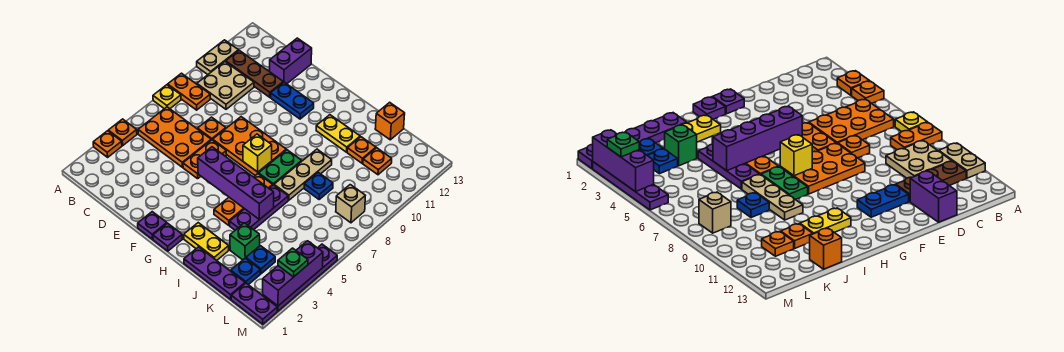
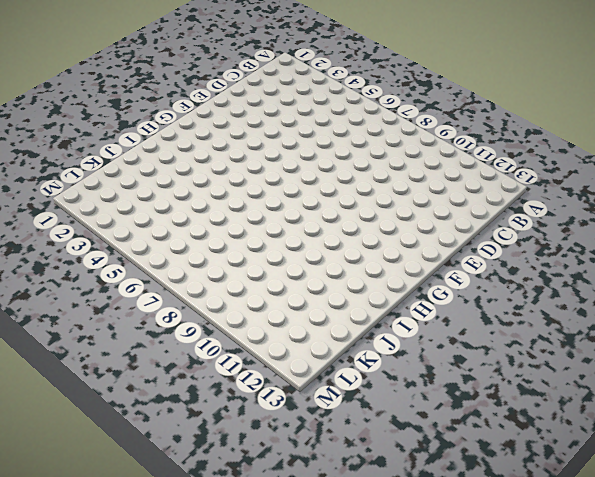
none -> orange 1x1 plate [93,131,122,157]
none -> orange 1x1 plate [108,119,137,145]
none -> yellow 1x1 plate [153,85,181,109]
none -> orange 1x2 plate [168,73,210,110]

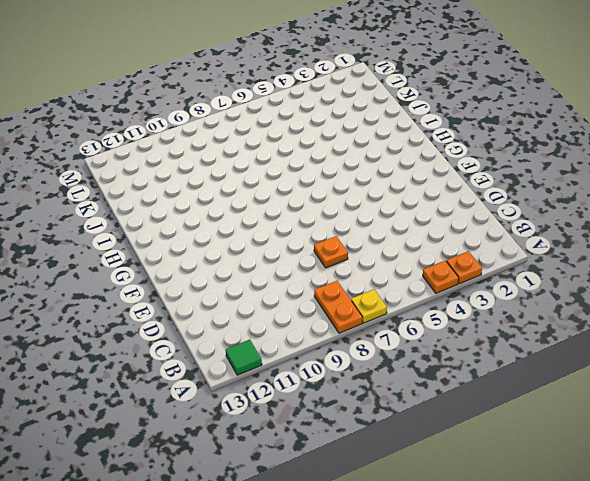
green 1x1 tile [226,340,262,375] -> none
none -> tan 1x2 plate [197,40,238,74]
none -> orange 2x3 plate [138,107,211,167]
none -> tan 2x2 plate [197,62,254,109]
none -> brown 1x3 plate [226,50,283,97]

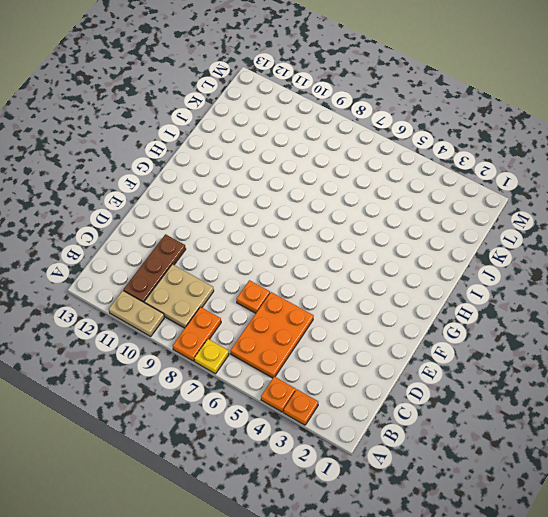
none -> purple 1x2 brick [270,38,312,84]
none -> orange 1x2 plate [183,140,226,179]
none -> orange 2x3 plate [213,117,286,175]
none -> blue 1x2 plate [271,82,314,119]

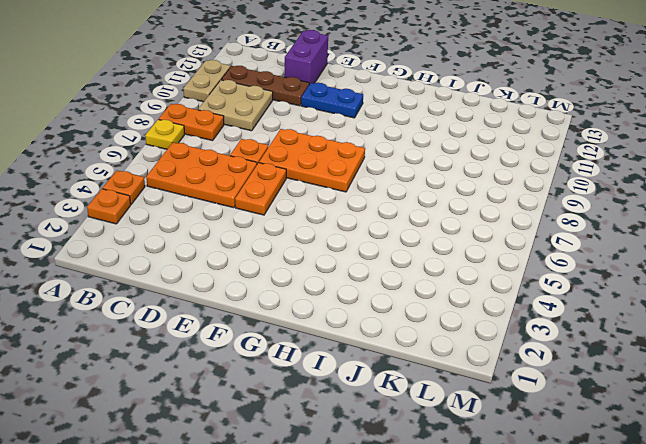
none -> purple 1x1 plate [138,212,167,239]
none -> purple 1x1 plate [153,223,182,251]
none -> yellow 1x2 plate [184,223,229,260]
none -> orange 1x3 plate [214,174,273,225]

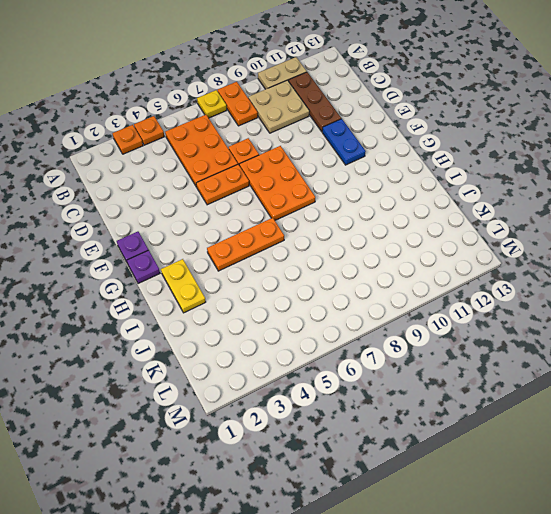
none -> purple 1x2 brick [270,38,312,84]
none -> green 1x2 plate [259,150,302,185]
none -> yellow 1x2 plate [316,115,360,152]
none -> purple 1x3 plate [184,247,245,299]

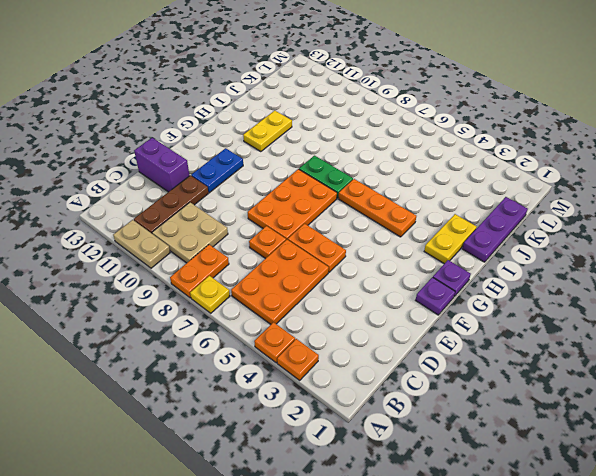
none -> purple 1x3 plate [230,185,288,230]
none -> tan 1x3 plate [274,149,332,200]
none -> green 1x1 brick [230,223,260,260]
none -> blue 1x1 plate [304,172,333,199]

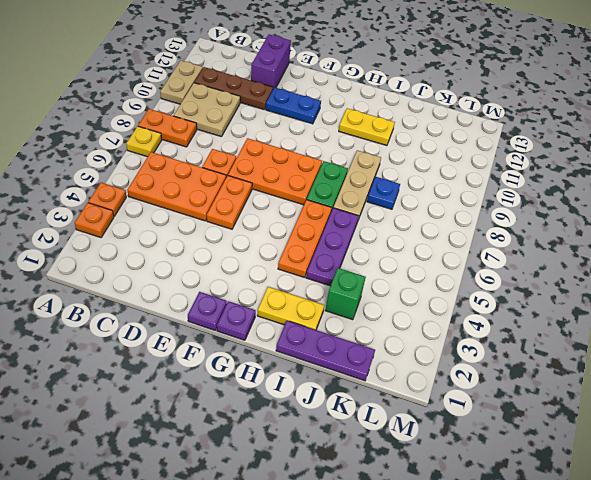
none -> orange 1x1 plate [347,137,376,163]
none -> orange 1x1 brick [375,102,405,140]
none -> blue 1x1 plate [231,258,260,285]
none -> blue 1x1 plate [246,246,275,274]

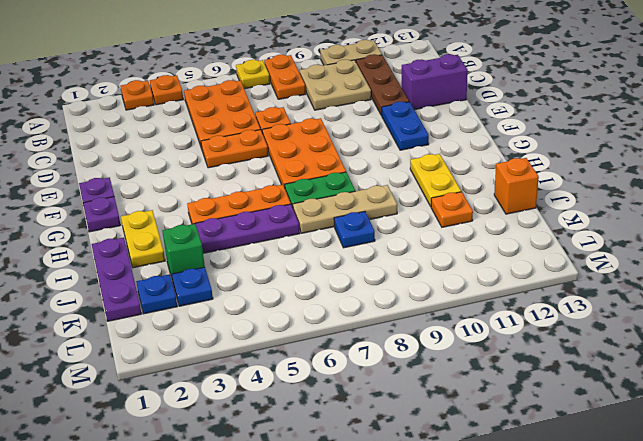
none -> orange 1x1 plate [363,148,392,175]
none -> purple 1x2 plate [231,283,277,324]
none -> tan 1x1 brick [336,185,365,223]
none -> purple 1x4 plate [263,244,337,311]

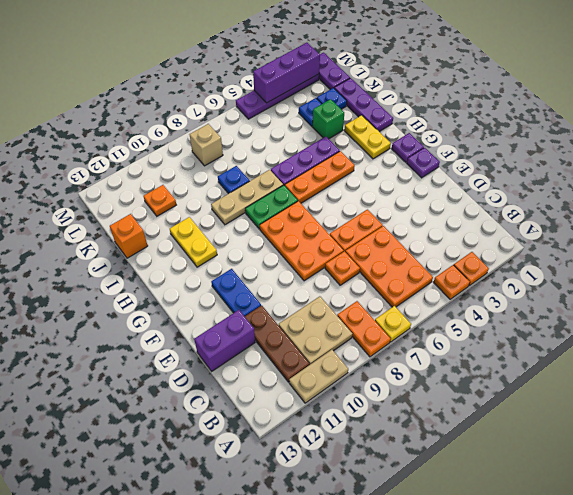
none -> orange 1x1 plate [347,137,376,163]
none -> purple 1x4 brick [198,147,274,220]
none -> yellow 1x1 brick [243,134,272,172]
none -> green 1x1 plate [278,248,308,277]

